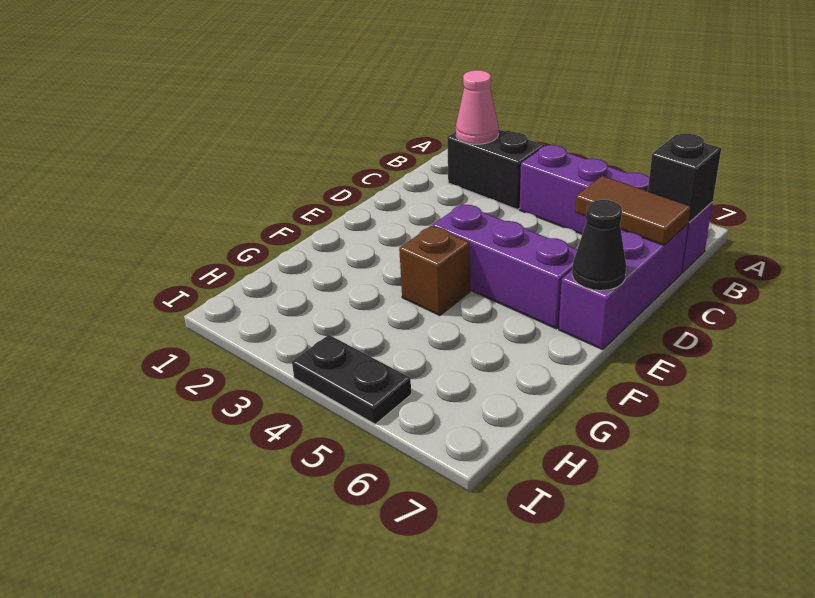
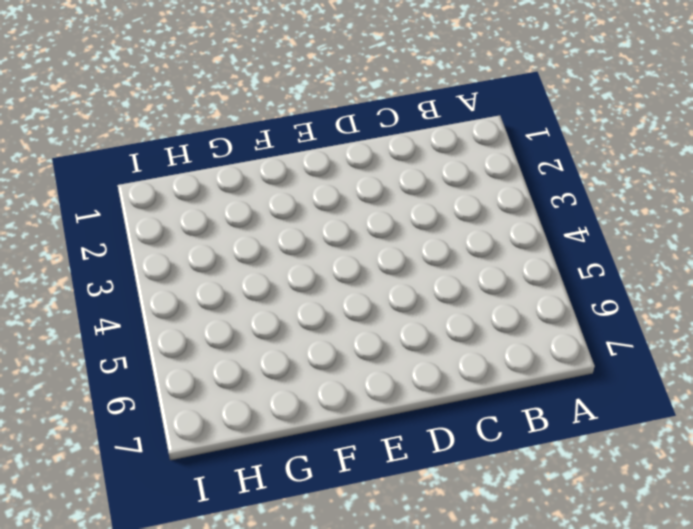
none -> black 1x2 brick [447,130,544,210]
none -> purple 1x4 brick [520,145,713,273]

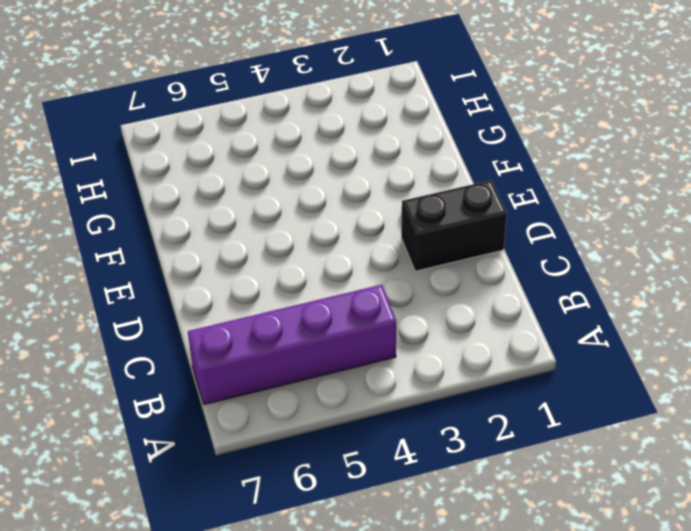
black 1x2 brick [401,180,507,271] -> black 1x2 brick moved to [447,130,544,210]
none -> purple 1x3 brick [559,224,688,349]
none -> purple 1x3 brick [432,204,577,329]

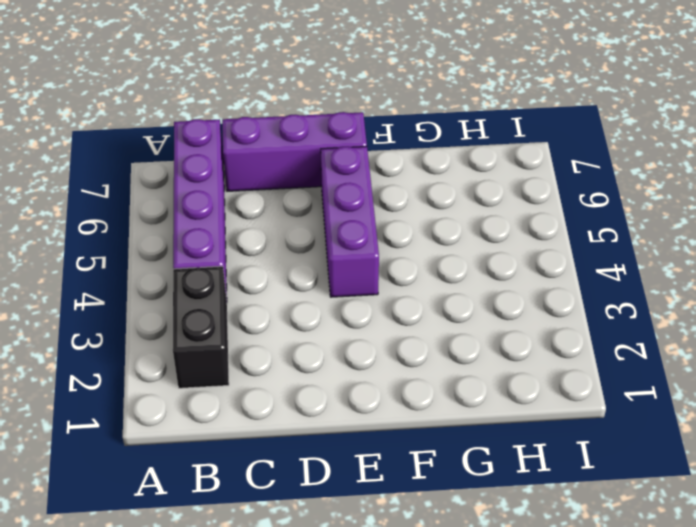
none -> brown 1x1 brick [399,226,470,316]
none -> black 1x2 plate [292,335,411,424]

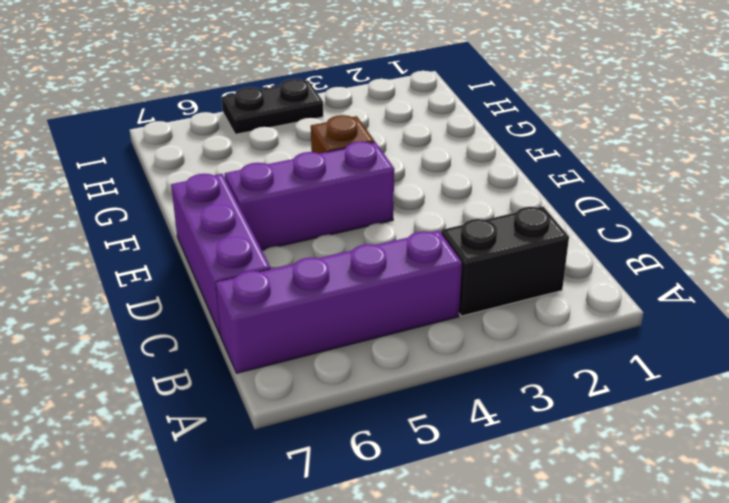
none -> pink 1x1 cone [456,70,499,144]
none -> black 1x1 brick [648,134,721,222]

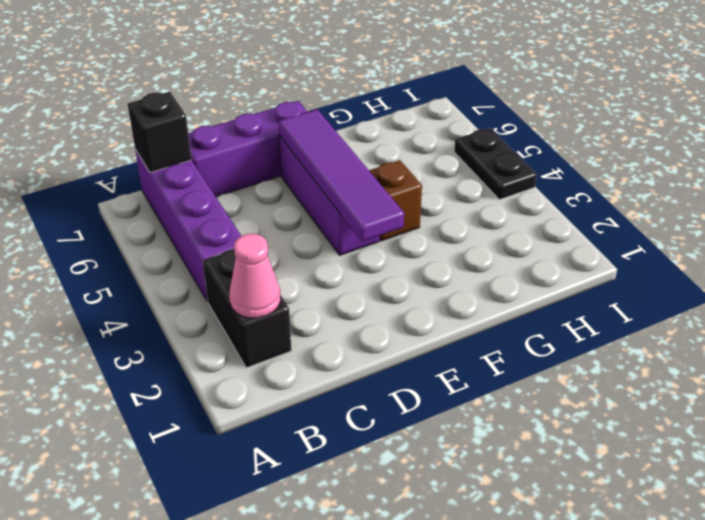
purple 1x4 tile [278,109,404,242] -> none
none -> brown 1x2 tile [575,176,691,245]
none -> black 1x1 cone [572,200,626,291]

